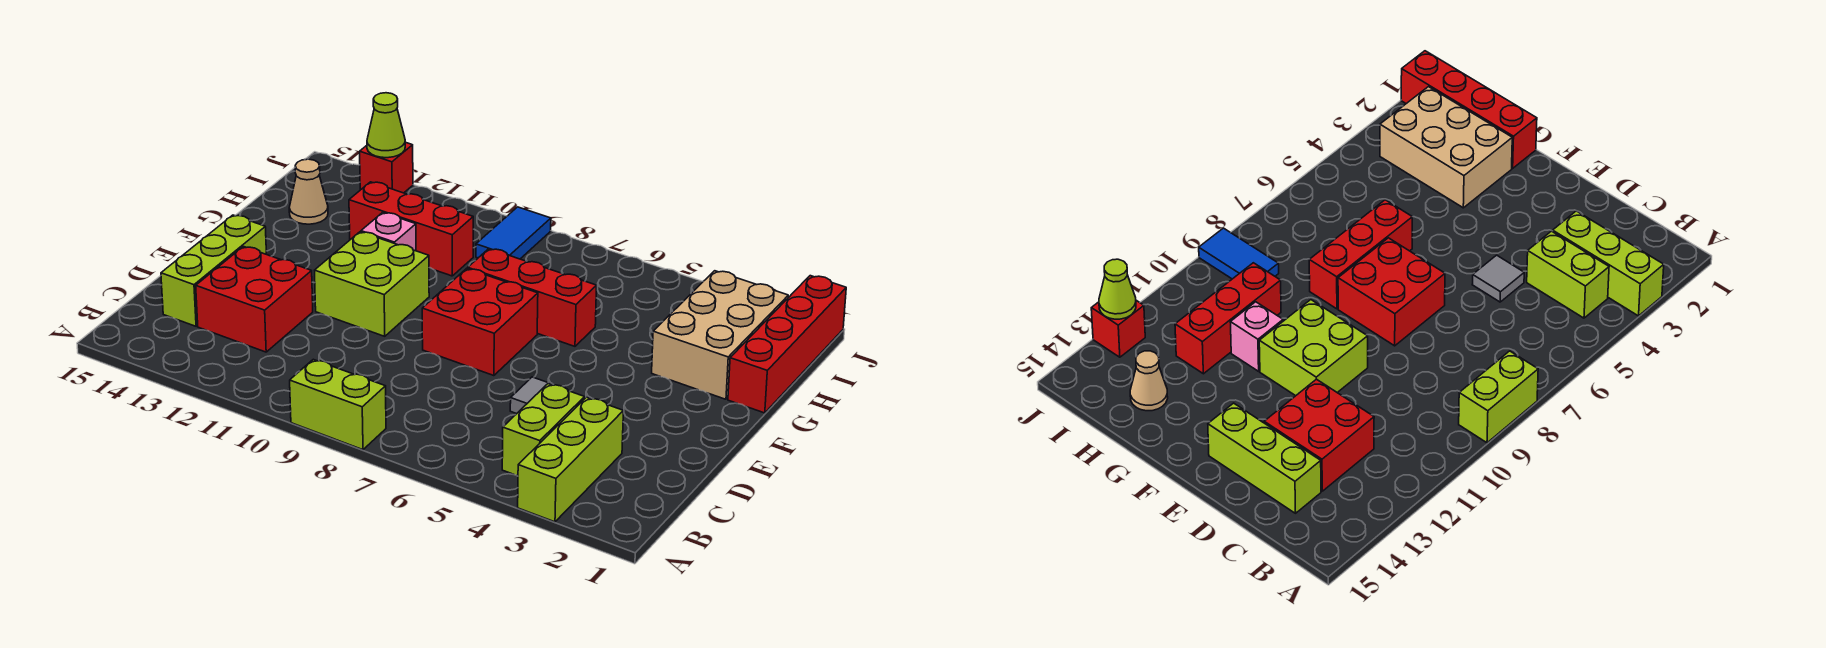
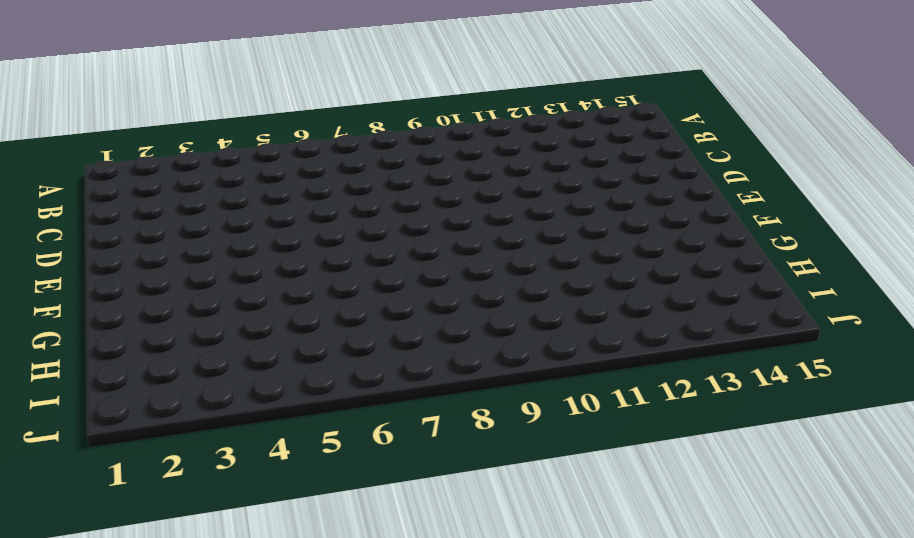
none -> lime 1x3 brick [518,397,623,522]
none -> lime 1x2 brick [290,359,386,450]
none -> lime 1x2 brick [502,384,585,476]

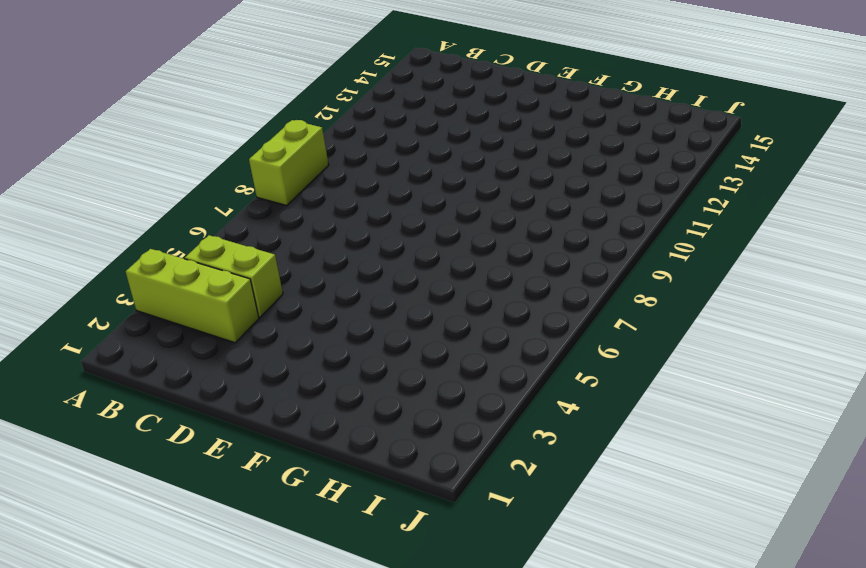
none -> red 2x2 brick [196,247,313,352]
none -> lime 1x3 brick [161,215,266,326]
none -> grey 1x1 tile [510,377,553,414]

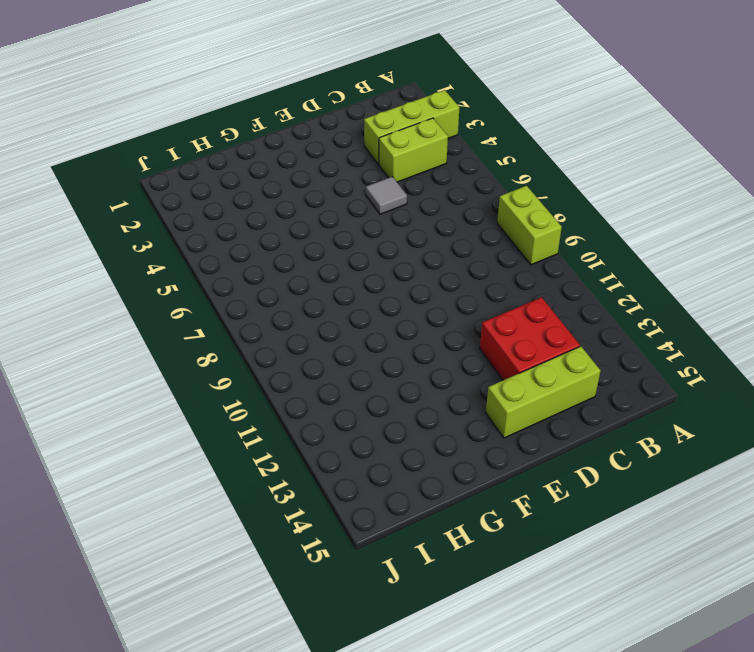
none -> red 2x2 brick [422,268,538,376]
none -> lime 2x2 brick [315,232,429,336]
none -> red 1x4 brick [728,276,846,413]

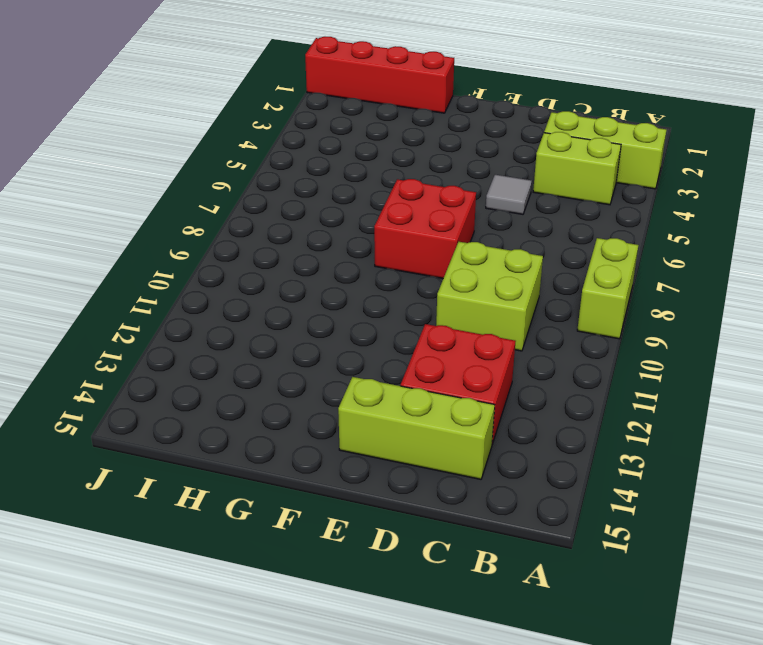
lime 2x2 brick [436,242,543,351] -> lime 2x2 brick moved to [315,232,429,336]
none -> tan 2x3 brick [652,271,788,399]
none -> red 1x3 brick [468,249,597,346]
none -> pink 1x1 brick [361,212,416,251]

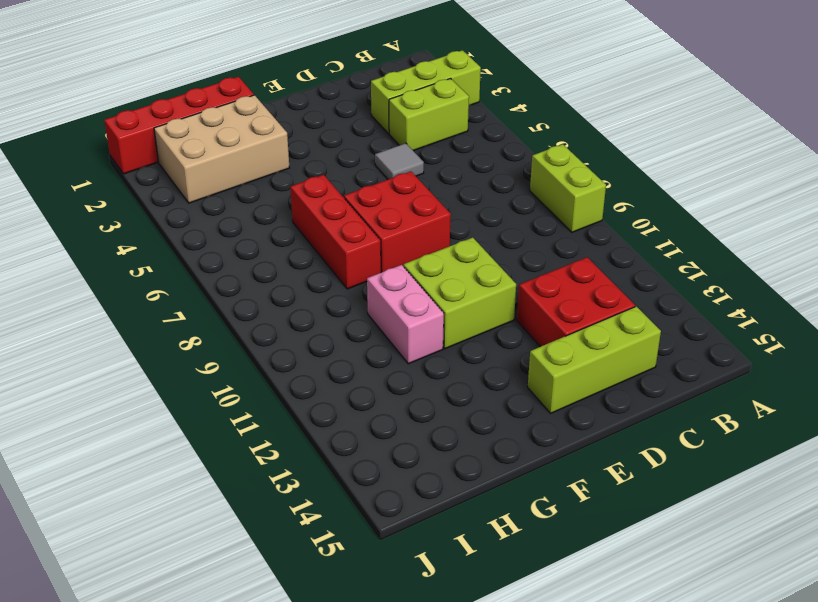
pink 1x2 brick [367,265,444,364] -> pink 1x1 brick [361,212,416,251]
none -> red 1x3 brick [349,182,473,276]
none -> tan 1x1 cone [289,159,328,224]
none -> blue 1x2 tile [476,207,551,259]

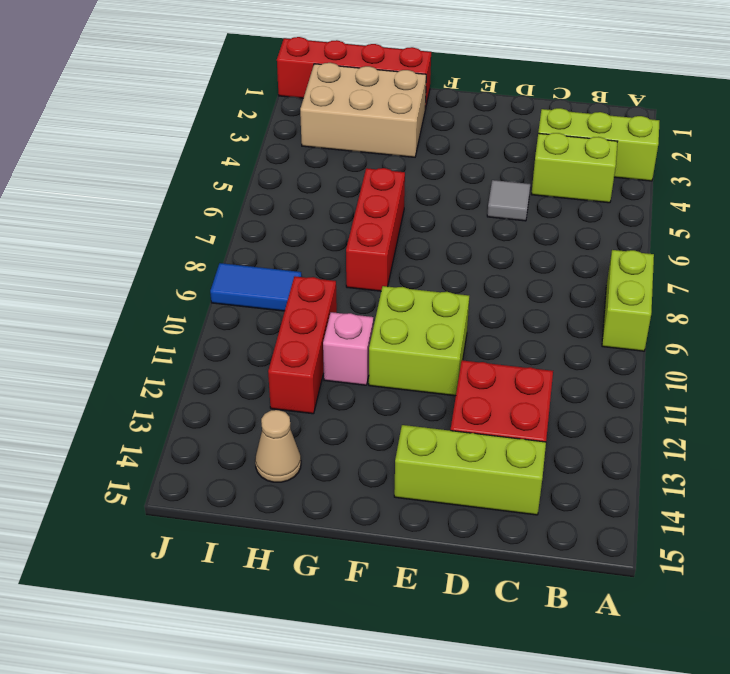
none -> red 2x2 brick [422,268,538,376]
none -> red 1x1 brick [360,142,413,193]
none -> lime 1x1 cone [367,93,405,158]

